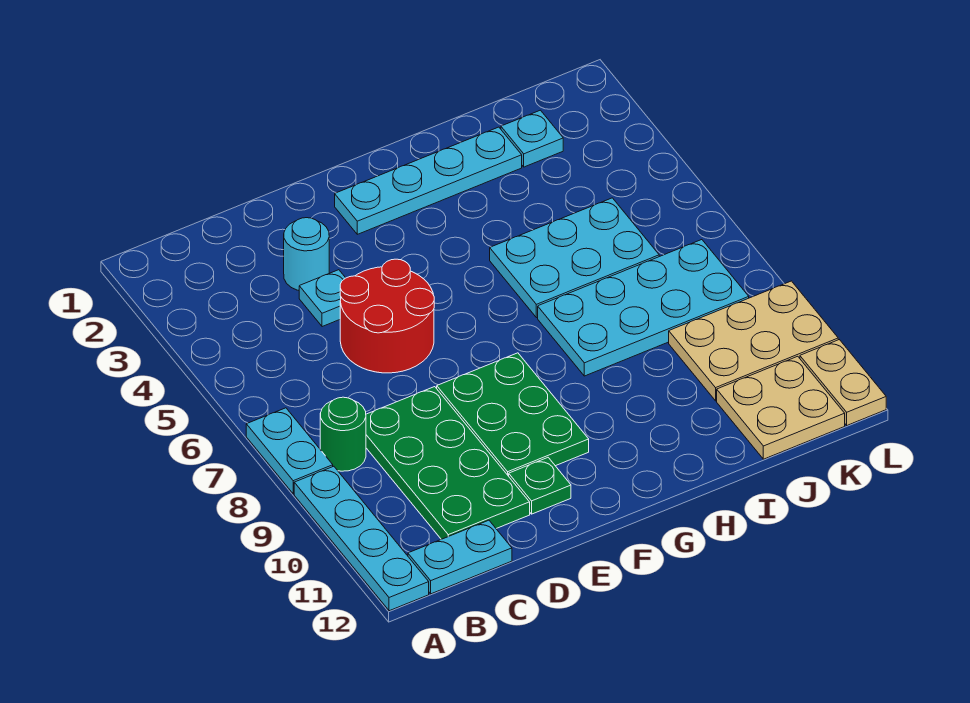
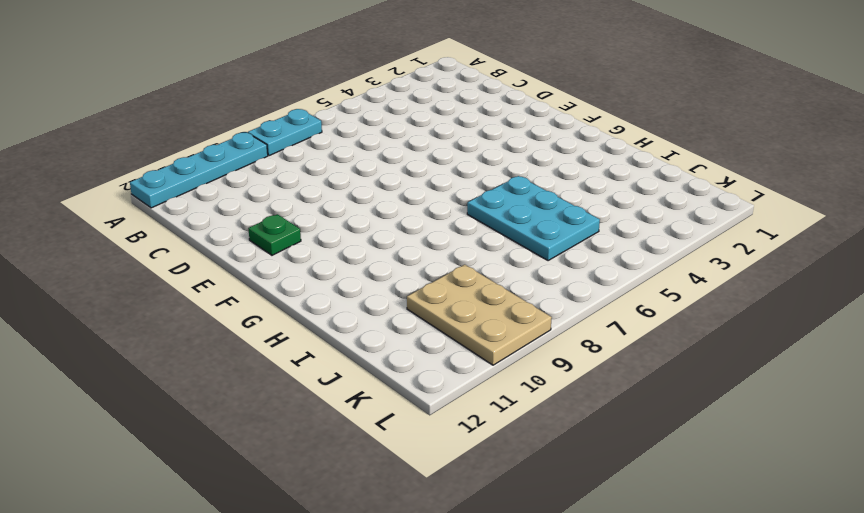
none -> green 1x1 round brick [320,397,366,471]
none -> cyan 1x2 plate [408,520,512,594]
none -> green 2x4 plate [366,387,530,539]

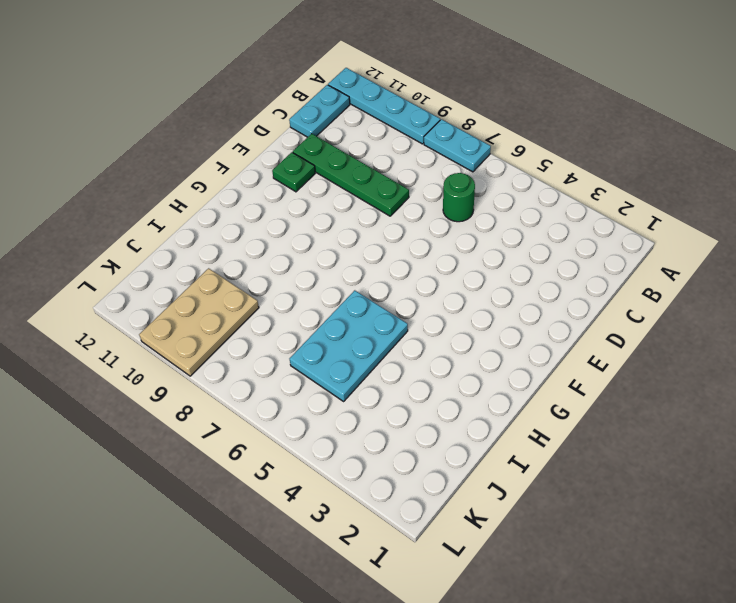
green 1x1 round brick [443,173,475,222] -> green 1x1 round brick moved to [320,397,366,471]
green 1x4 plate [293,134,409,216] -> green 2x4 plate [366,387,530,539]
none -> cyan 1x1 round brick [284,218,329,290]
none -> cyan 1x1 plate [299,270,345,327]
none -> red 2x2 round brick [340,259,434,373]

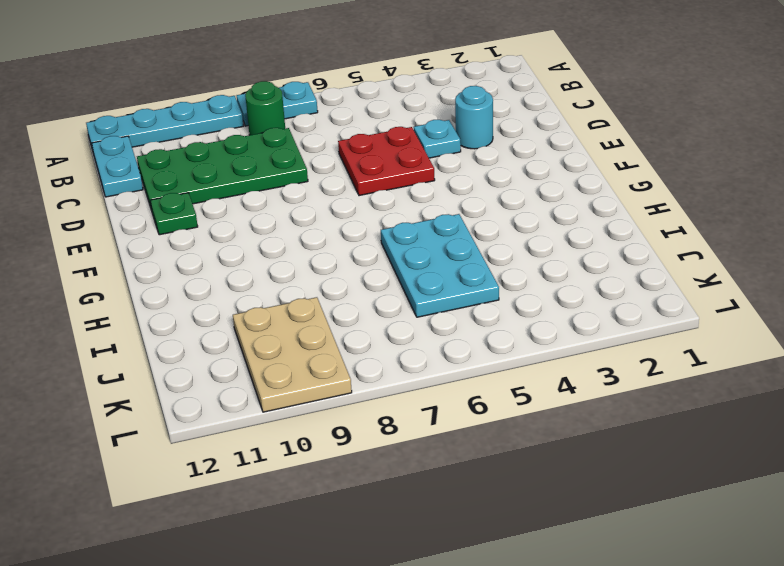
red 2x2 plate [338,127,435,196] -> red 2x2 round brick [340,259,434,373]
none -> green 2x3 plate [437,353,589,476]
none -> cyan 1x4 plate [335,127,522,234]
none -> cyan 2x4 plate [538,240,749,376]

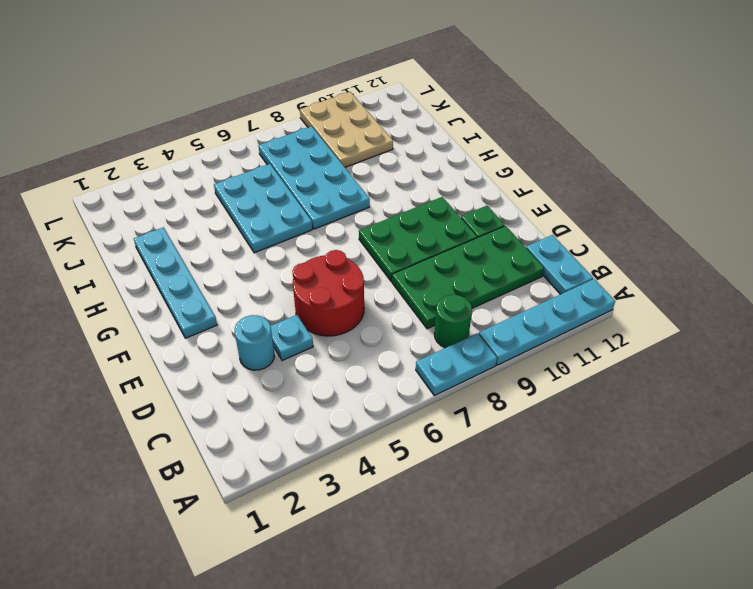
none -> cyan 1x1 plate [501,110,563,167]
none -> tan 2x2 plate [717,356,845,459]
none -> tan 1x2 plate [800,340,886,425]

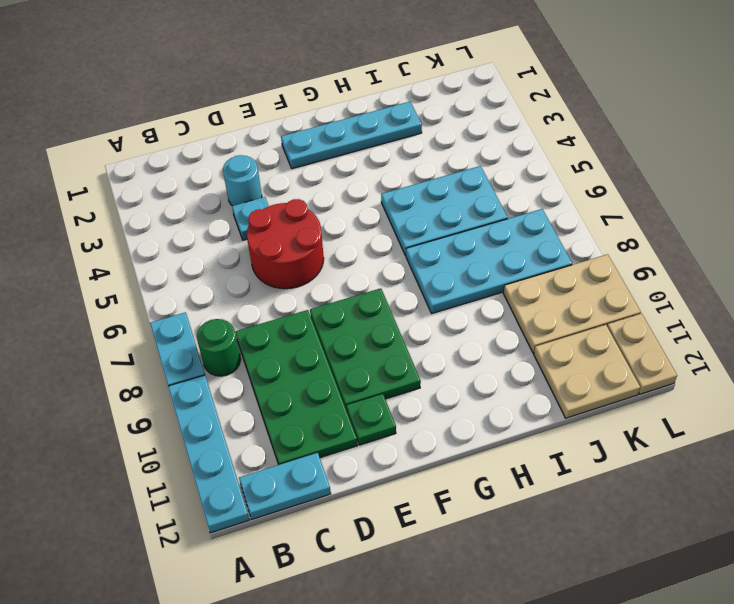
none -> cyan 1x1 plate [501,110,563,167]

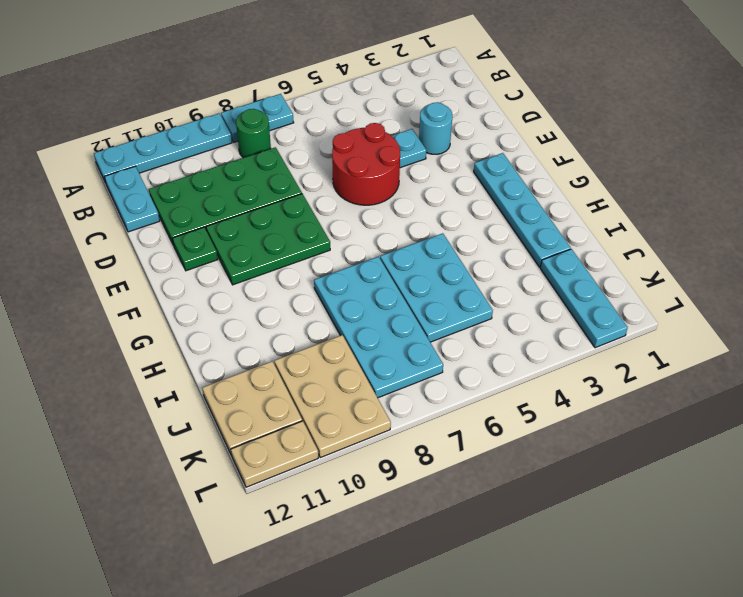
cyan 1x3 plate [540,249,628,348] -> cyan 1x1 plate [501,110,563,167]

